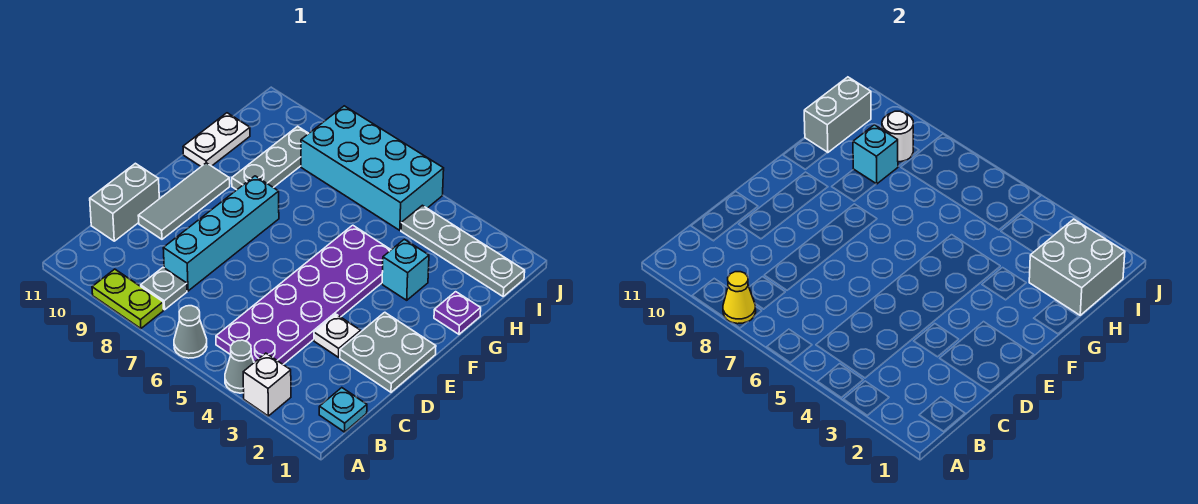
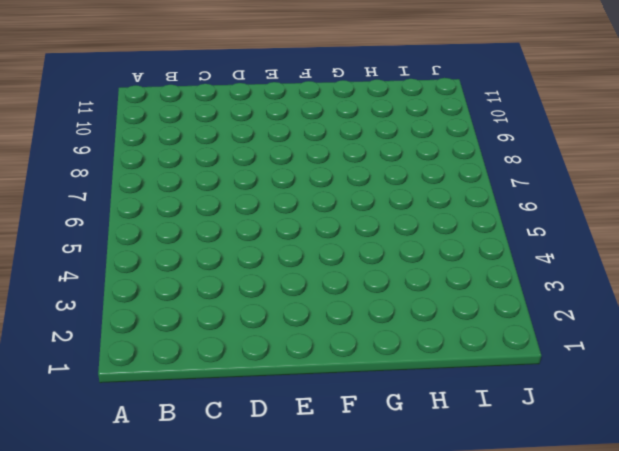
none -> white 1x1 brick [243,353,291,416]
none -> grey 1x1 cone [225,340,254,393]
none -> grey 1x1 cone [174,306,207,358]

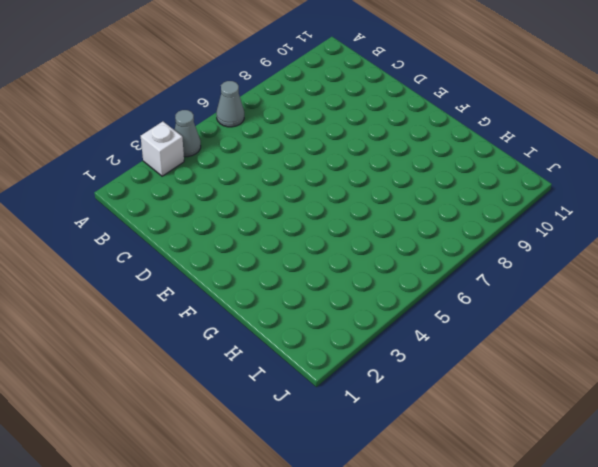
none -> lime 1x2 plate [92,269,163,329]
none -> cyan 1x1 plate [319,388,367,432]
none -> purple 2x6 plate [216,225,391,364]

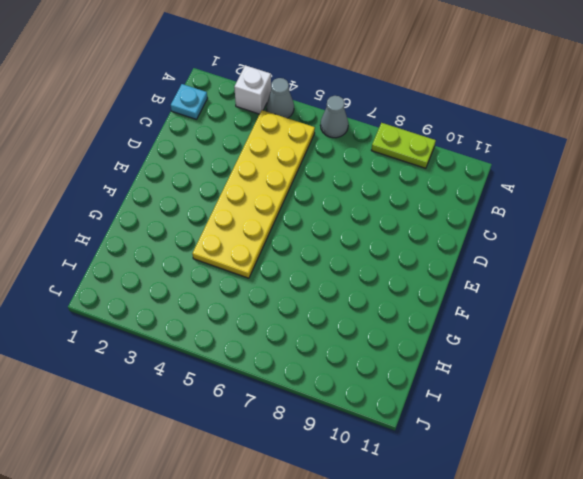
yellow 2x6 plate [192,110,315,278] -> purple 2x6 plate [216,225,391,364]
none -> grey 1x1 plate [141,267,187,310]
none -> cyan 1x4 brick [163,176,279,291]
none -> grey 1x2 brick [90,163,159,241]

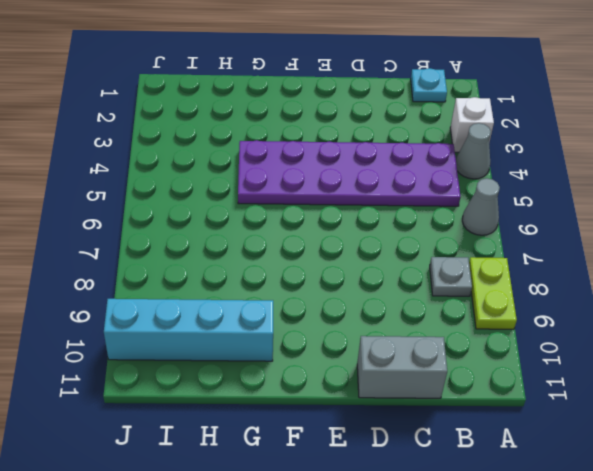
cyan 1x4 brick [104,299,273,361] -> cyan 1x4 brick moved to [163,176,279,291]
none -> grey 2x2 plate [340,312,436,392]
none -> white 1x1 plate [314,314,361,357]
none -> grey 1x3 tile [138,163,230,239]

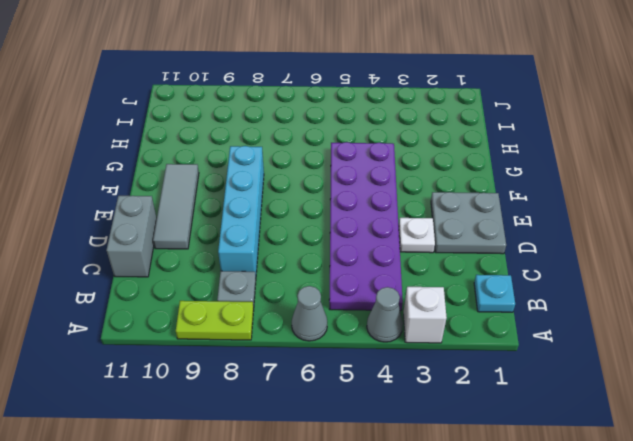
none -> purple 1x1 plate [434,292,481,334]
none -> cyan 1x1 brick [382,239,429,300]
none -> grey 1x3 plate [232,126,309,190]

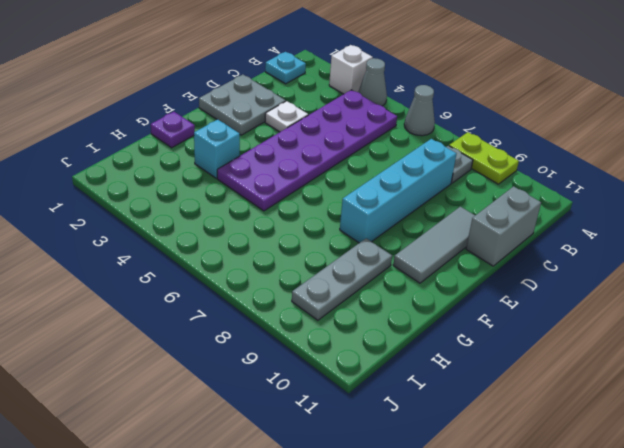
none -> white 1x2 plate [183,113,250,166]
none -> grey 1x4 plate [401,205,525,296]
none -> cyan 2x4 brick [301,106,444,230]

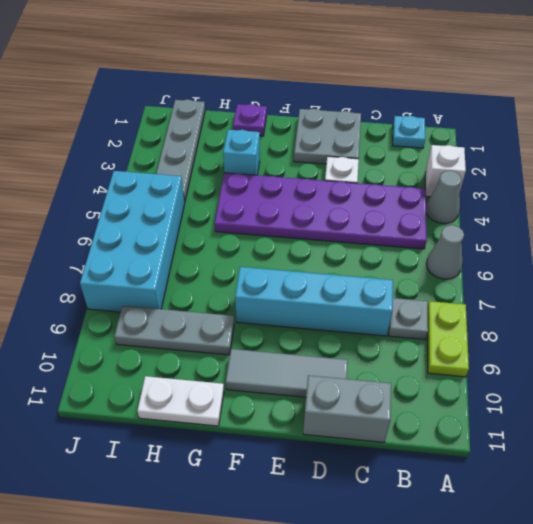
none -> yellow 1x1 cone [723,272,756,324]
none -> grey 2x2 brick [1029,219,1125,315]
none -> cyan 1x1 brick [853,125,898,184]

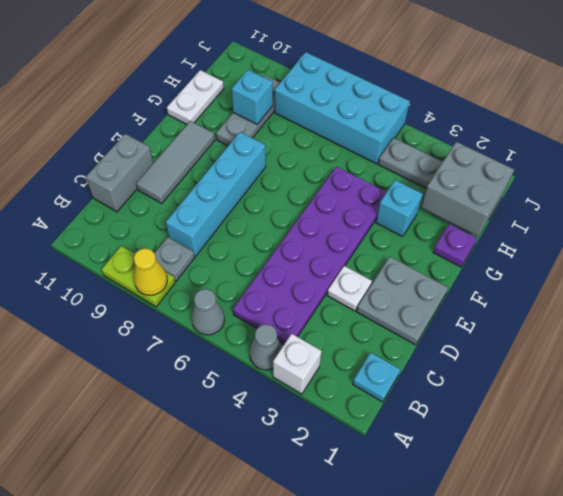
none -> grey 1x2 brick [804,77,871,153]
none -> white 1x1 round brick [882,111,913,162]

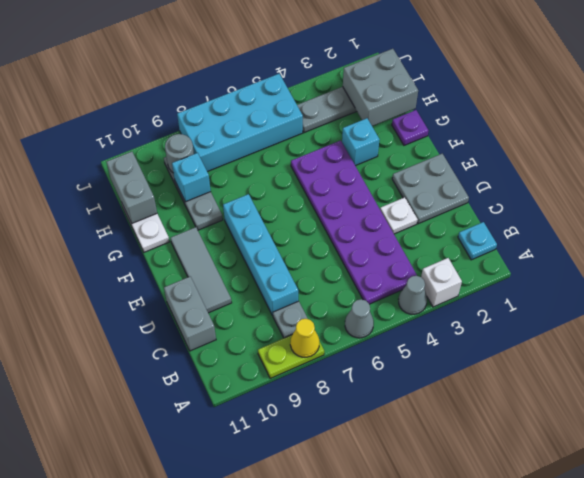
grey 1x1 round brick [165,134,194,172] -> white 1x1 round brick [882,111,913,162]

